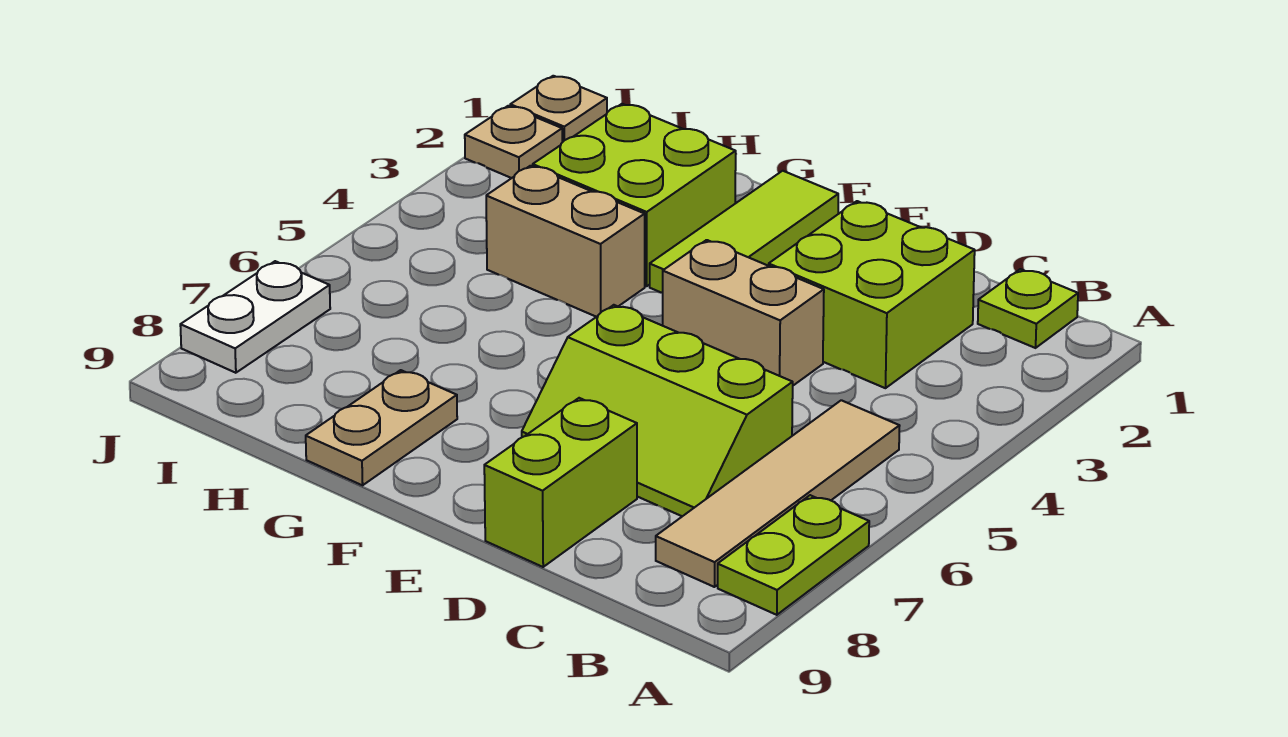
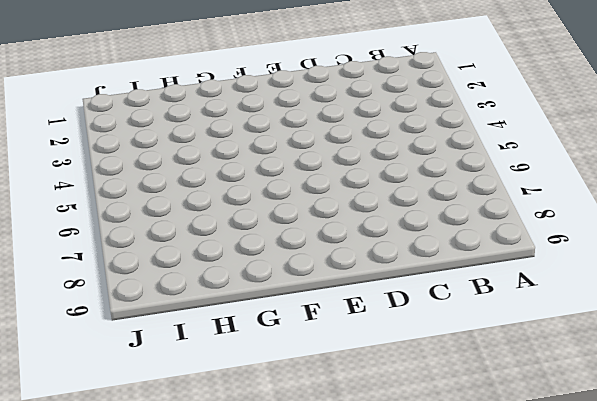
none -> lime 1x2 plate [718,495,869,615]
none -> lime 1x1 plate [978,269,1078,348]
none -> tan 1x4 tile [656,400,899,587]

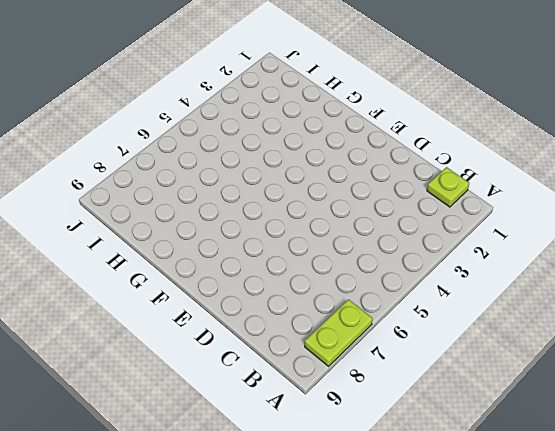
none -> tan 1x4 tile [656,400,899,587]
none -> lime 2x2 brick [769,201,975,388]
none -> lime 2x3 slope [522,305,793,516]

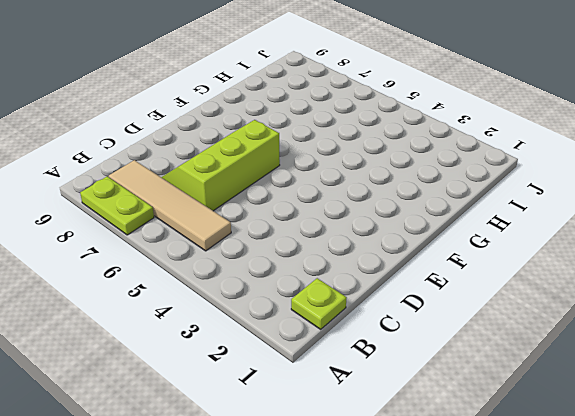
none -> lime 2x2 brick [769,201,975,388]
none -> tan 1x2 brick [663,240,824,385]
none -> lime 1x2 brick [484,398,637,567]

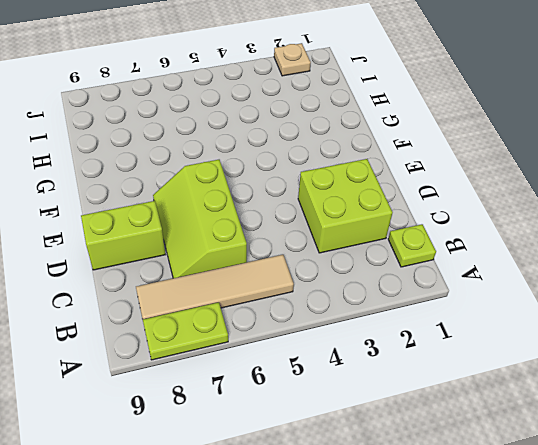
none -> tan 1x2 brick [663,240,824,385]
none -> lime 1x3 tile [650,171,838,293]
none -> lime 2x2 brick [533,104,736,286]

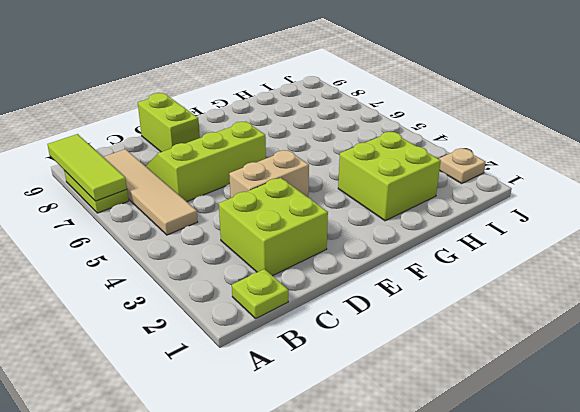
lime 1x3 tile [47,134,127,201] -> lime 1x3 tile moved to [650,171,838,293]
none -> tan 1x2 brick [486,166,645,317]
none -> tan 1x2 plate [306,370,457,485]
none -> tan 1x1 plate [510,76,607,142]

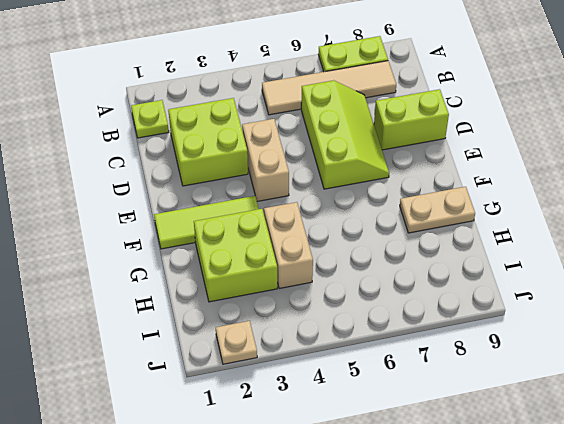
none -> tan 1x1 plate [510,76,607,142]
none -> white 1x2 plate [180,261,330,373]

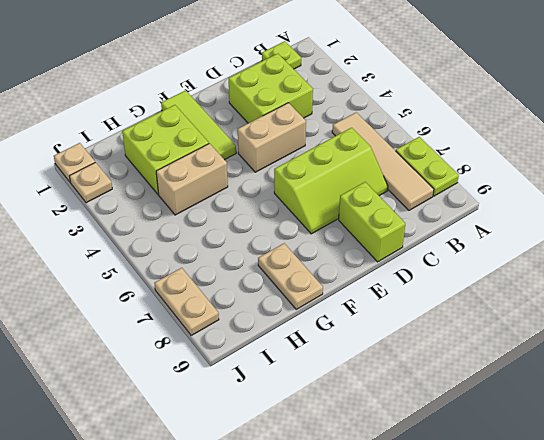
tan 1x2 plate [154,268,219,335] -> white 1x2 plate [180,261,330,373]

